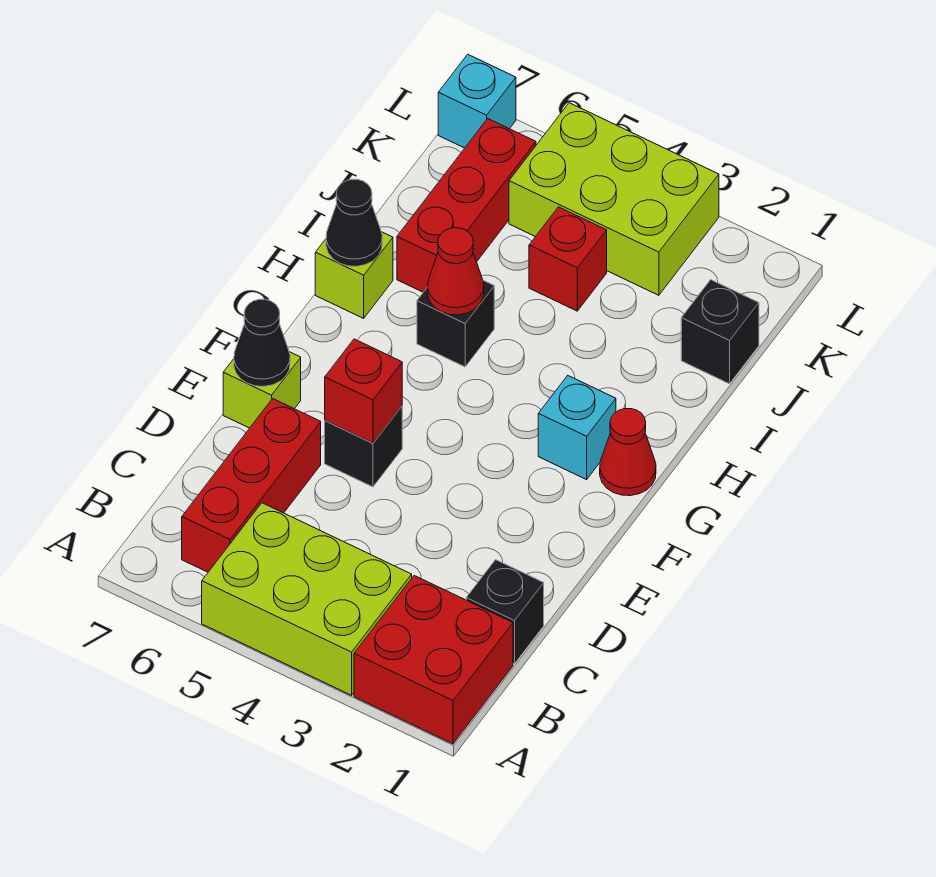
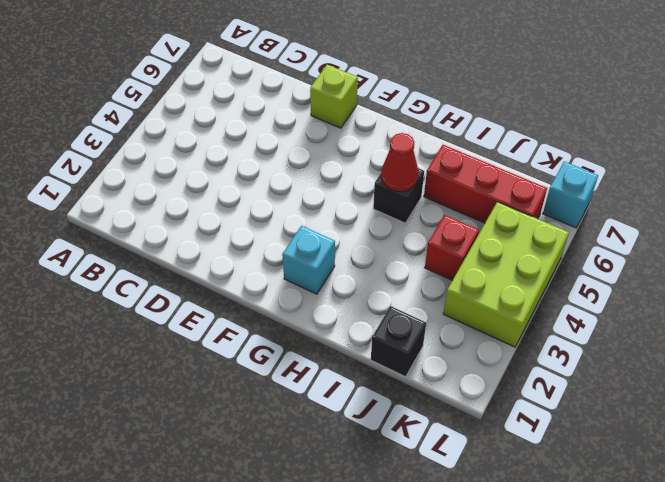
none -> red 2x2 brick [354,576,513,744]
none -> lime 2x3 brick [202,503,412,695]
none -> red 1x3 brick [182,399,321,572]

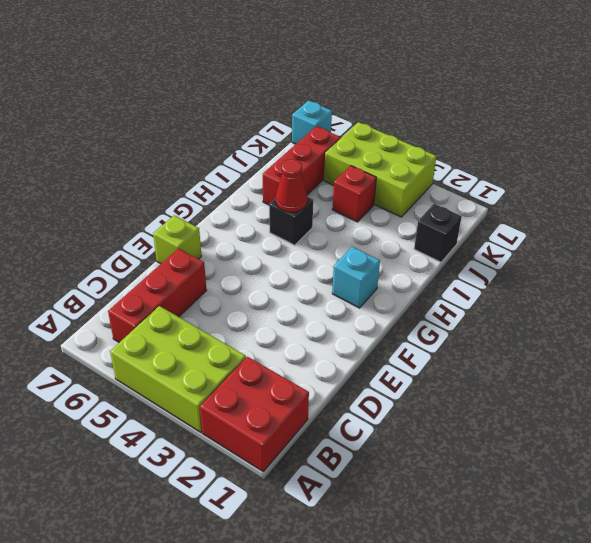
none -> black 1x1 brick [466,560,544,664]
none -> black 1x1 brick [325,406,402,487]
none -> red 1x1 cone [600,408,656,496]

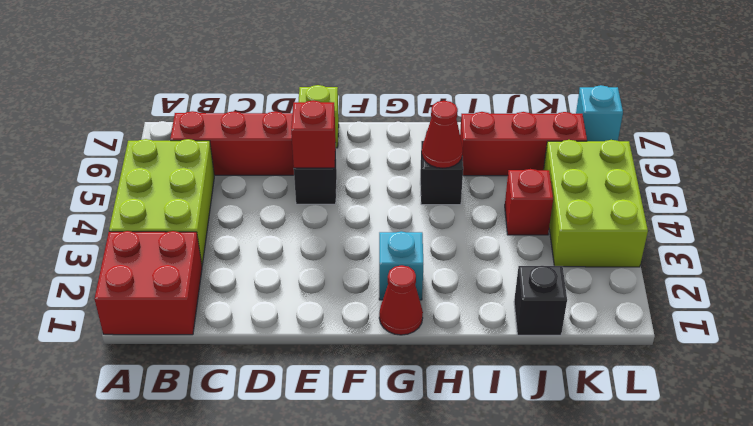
none -> black 1x1 brick [466,560,544,664]
none -> lime 1x1 brick [315,232,393,318]
none -> black 1x1 cone [234,299,290,386]

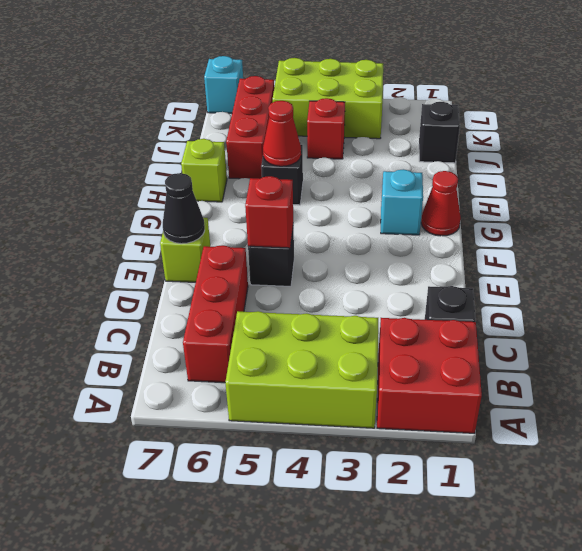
none -> black 1x1 cone [326,179,382,266]

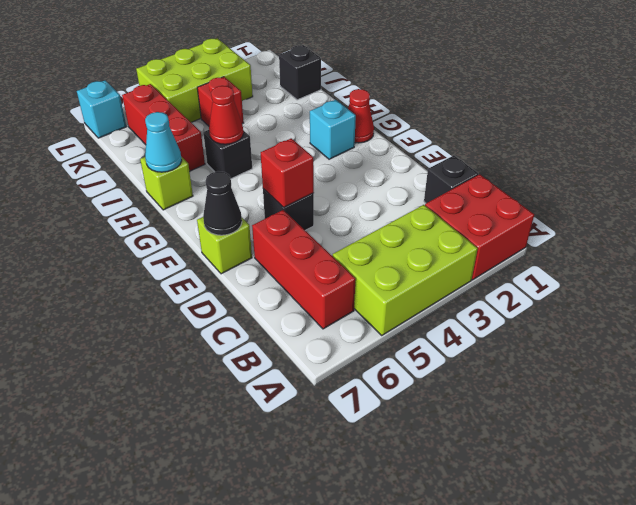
cyan 1x1 cone [145,112,182,172] -> black 1x1 cone [326,179,382,266]

